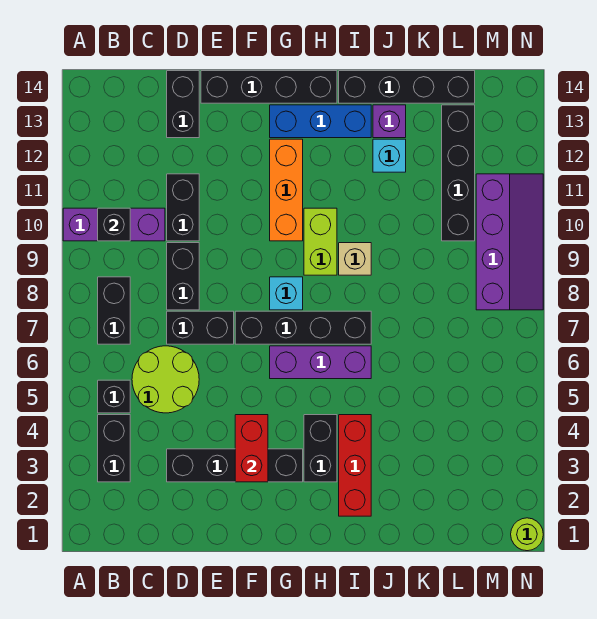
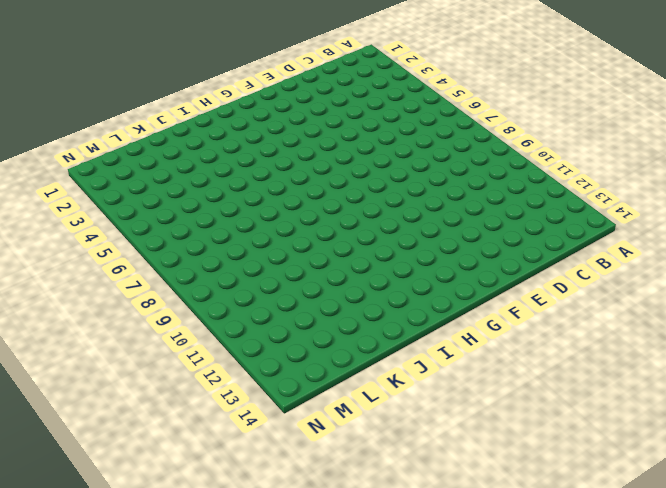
none -> purple 1x3 brick [63,208,165,241]
none -> black 1x2 brick [98,415,130,482]
none -> black 1x1 brick [98,380,130,413]

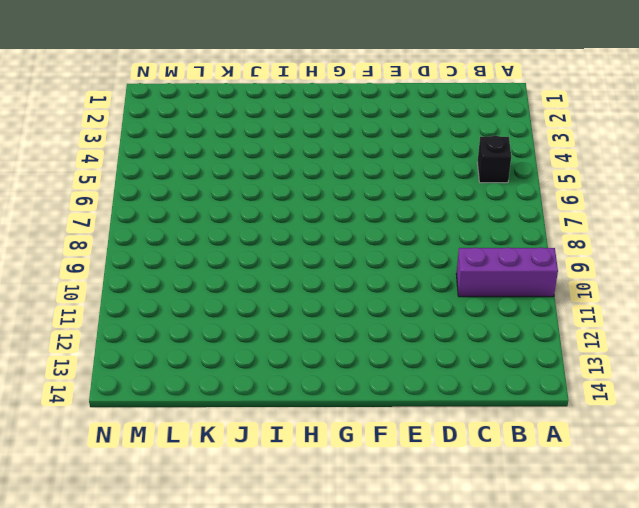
none -> black 1x2 brick [98,415,130,482]
none -> black 1x2 brick [98,277,130,344]
none -> lime 2x2 round brick [132,346,199,413]

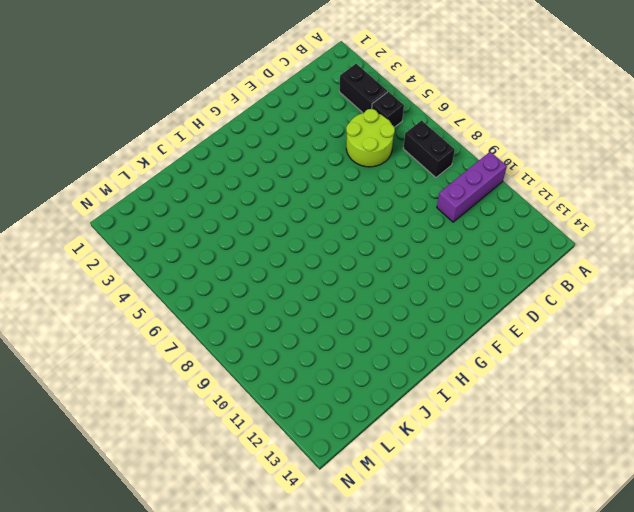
none -> black 1x4 brick [167,449,303,482]
none -> black 1x2 brick [167,311,234,344]
none -> black 1x2 brick [167,243,199,310]

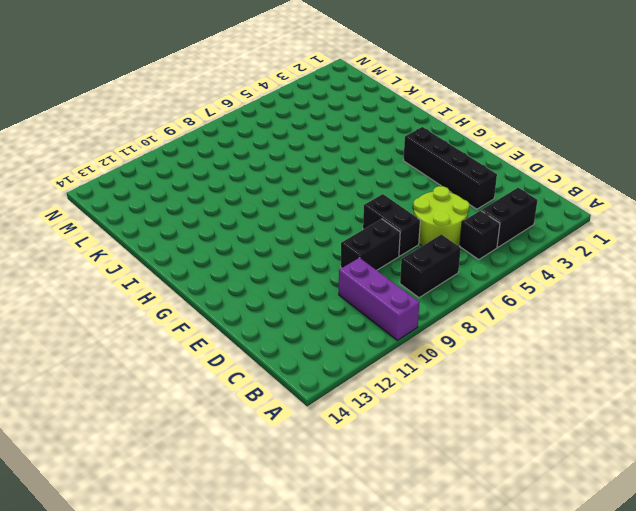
none -> black 1x2 brick [167,174,199,241]
none -> black 1x2 brick [167,71,199,138]
none -> black 1x4 brick [201,71,337,103]

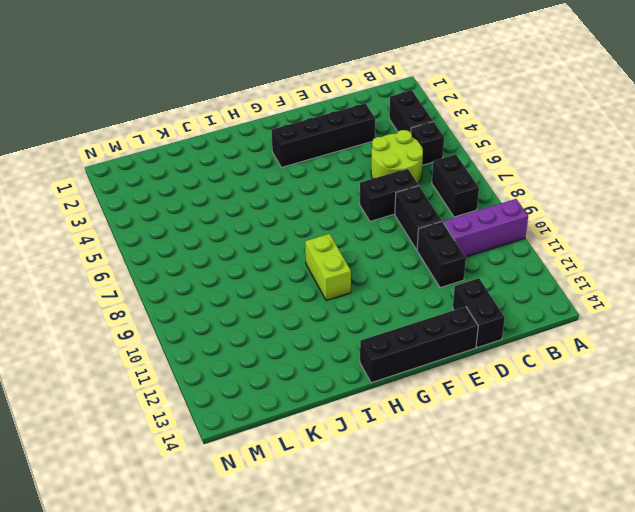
none -> black 1x4 brick [235,311,371,344]
none -> purple 1x3 brick [270,346,371,379]
none -> cyan 1x1 brick [270,277,303,310]

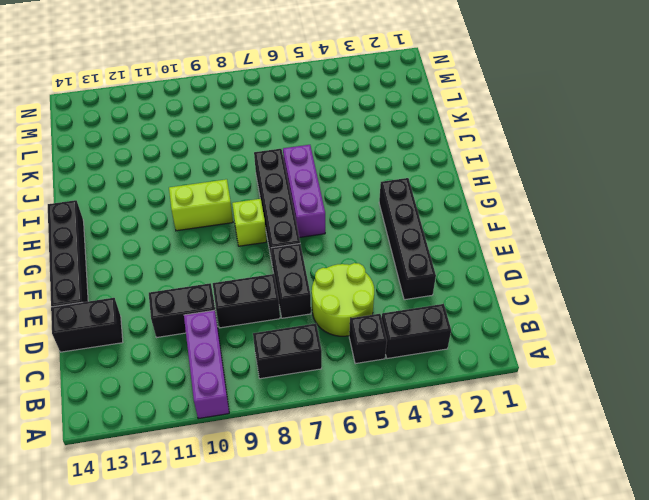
lime 1x1 brick [232,199,267,246] -> cyan 1x1 brick [270,277,303,310]
none -> orange 1x3 brick [270,139,303,241]
none -> blue 1x3 brick [270,105,371,138]
none -> black 1x2 brick [304,415,337,482]

